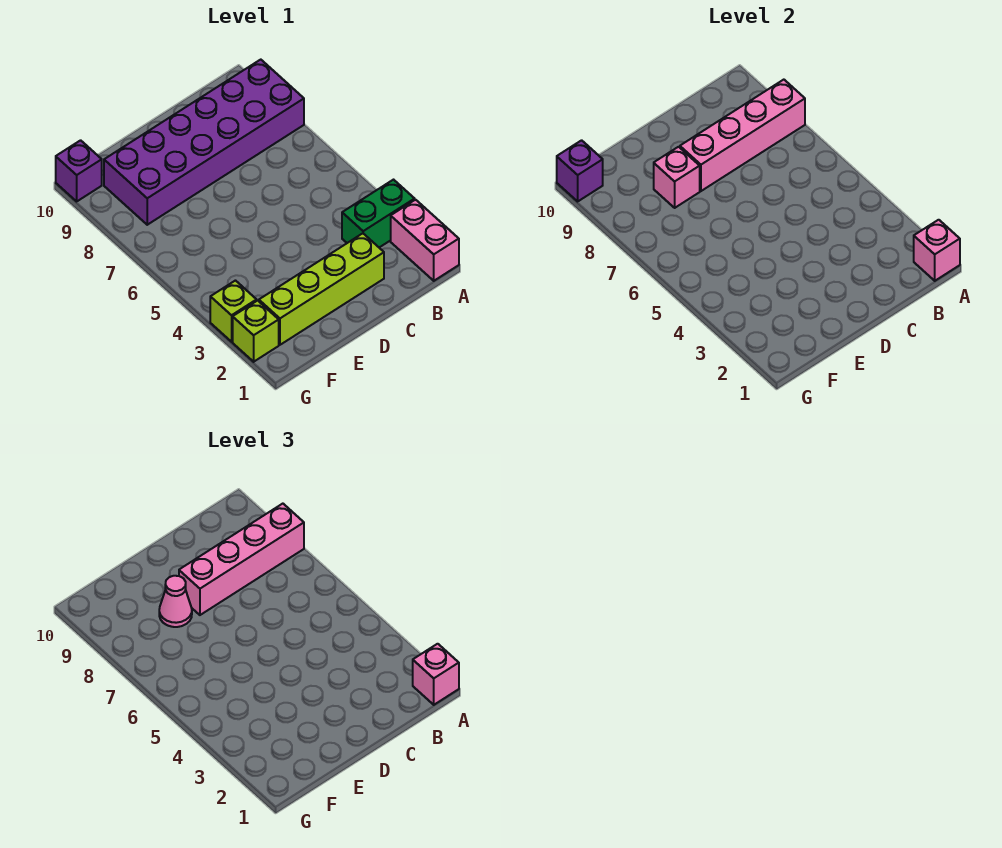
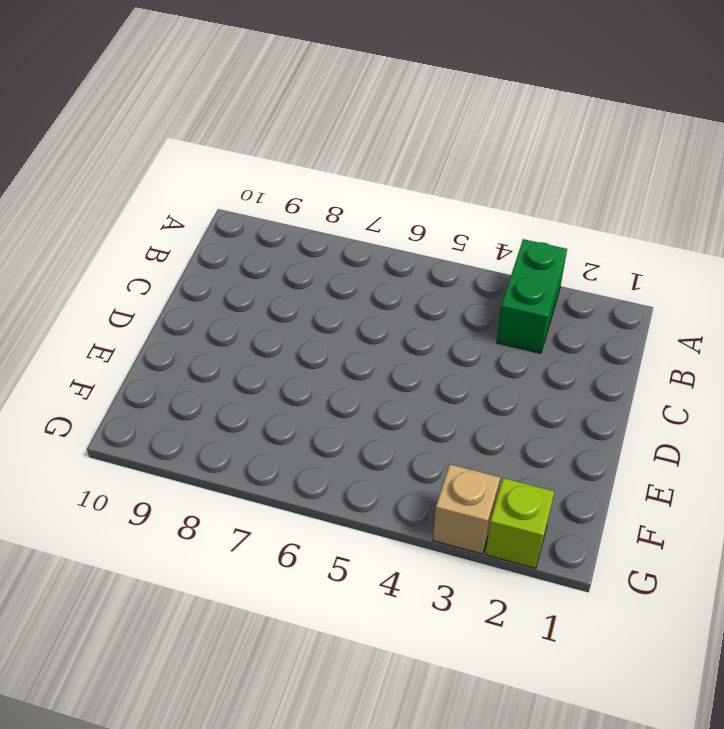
tan 1x1 brick [433,464,500,554] -> lime 1x1 brick [210,281,257,342]
none -> pink 1x2 brick [391,200,459,281]
none -> purple 2x6 brick [104,60,304,225]
none -> lime 1x4 brick [259,233,384,345]

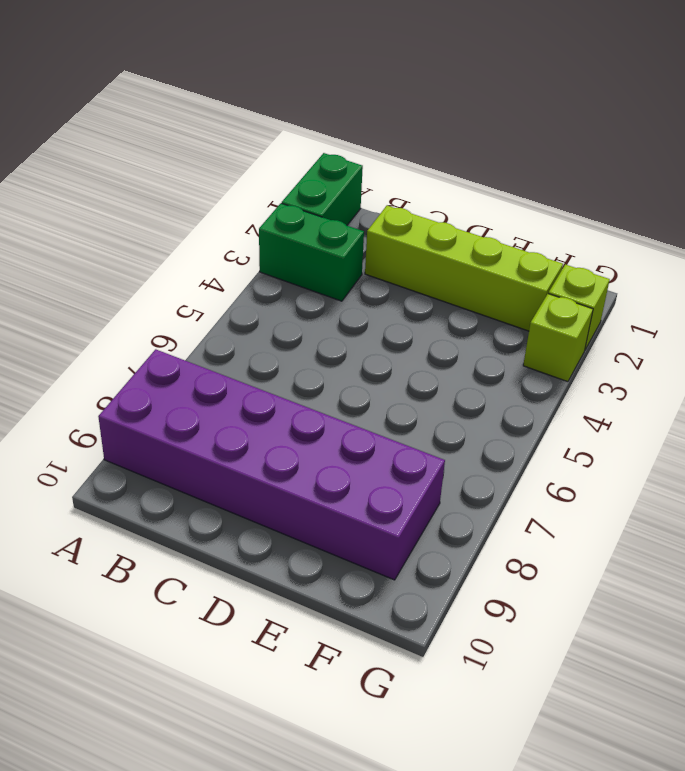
green 1x2 brick [282,153,363,226] -> pink 1x2 brick [391,200,459,281]
none -> purple 1x1 brick [56,140,102,201]
none -> pink 1x1 brick [914,220,960,281]
none -> pink 1x4 brick [680,80,805,191]

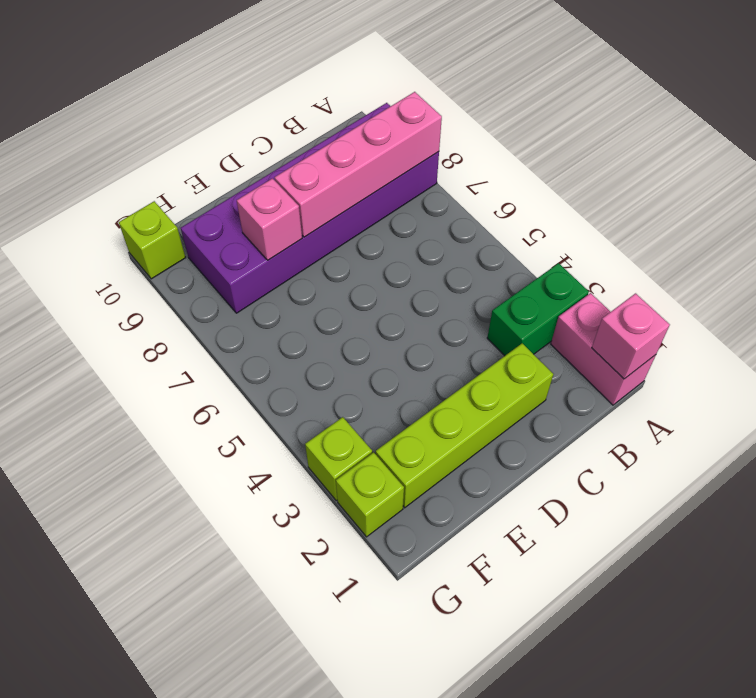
lime 1x1 brick [119,201,186,279] -> purple 1x1 brick [56,140,102,201]
none -> purple 1x1 brick [557,140,603,201]
none -> pink 1x1 brick [413,644,459,705]
none -> pink 1x4 brick [179,504,304,615]

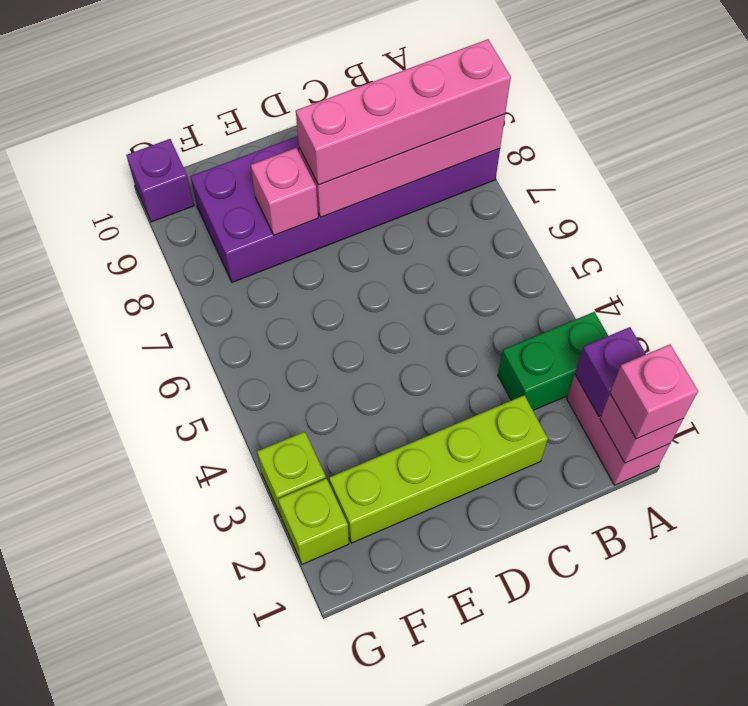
purple 1x1 brick [575,327,646,416] -> purple 1x1 brick moved to [557,140,603,201]
none -> pink 1x1 cone [159,576,192,627]

